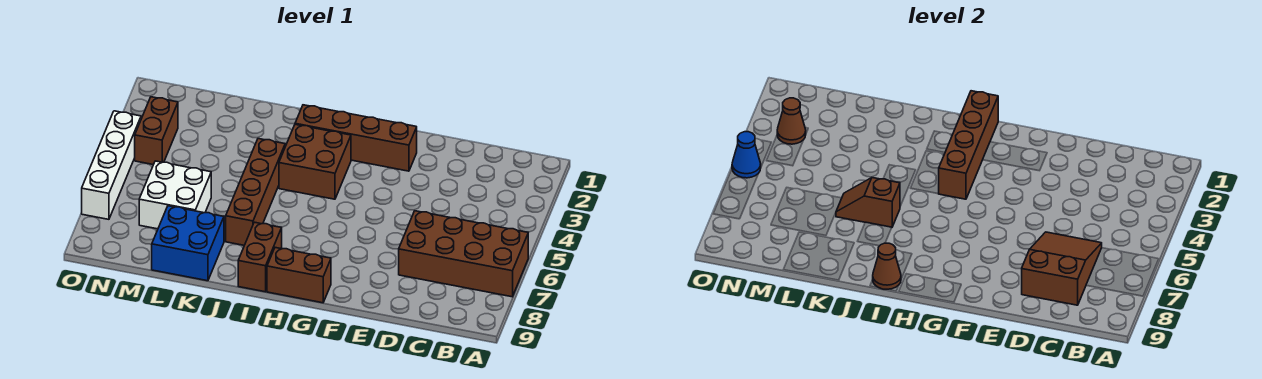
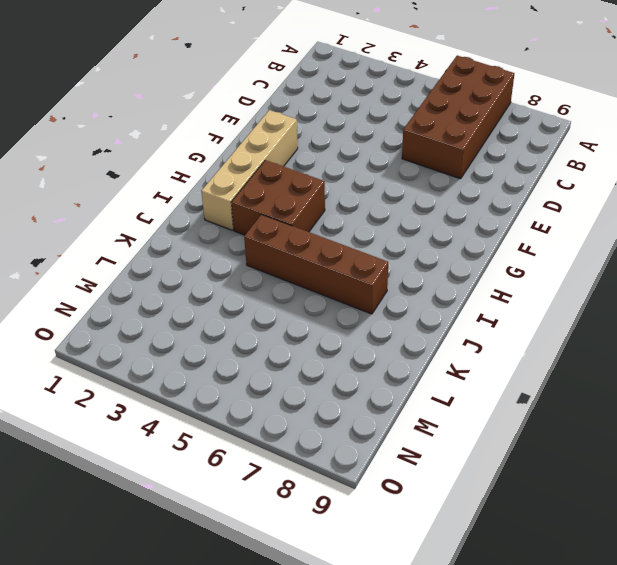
tan 1x4 brick [201,110,298,230] -> brown 1x4 brick [295,105,417,171]
none -> brown 1x2 brick [267,248,331,303]
none -> brown 1x2 brick [238,222,282,292]
none -> blue 2x2 brick [152,206,224,281]

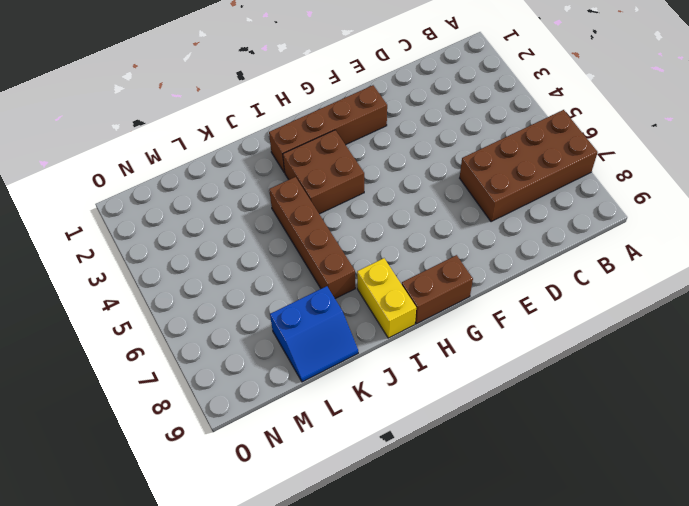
yellow 1x2 brick [357,258,416,338] -> brown 1x2 brick [238,222,282,292]
blue 2x2 slope [270,286,358,382] -> blue 2x2 brick [152,206,224,281]
none -> white 2x2 brick [139,161,211,229]
none -> brown 1x2 brick [135,97,178,165]
none -> white 1x4 brick [82,111,141,219]

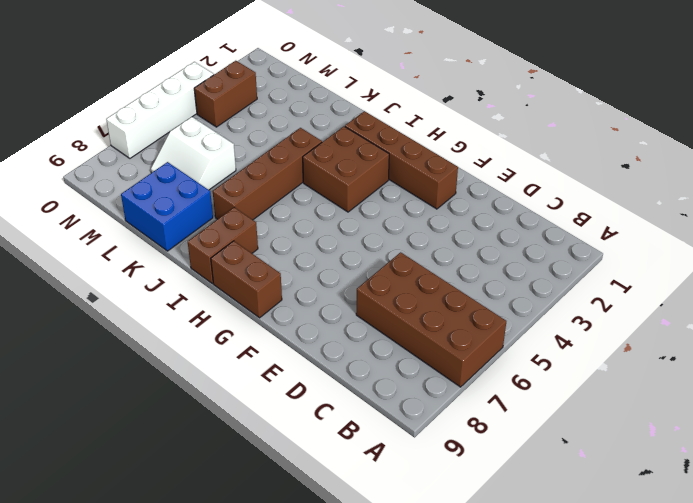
white 2x2 slope [151,117,236,190] -> white 2x2 brick [139,161,211,229]
none -> brown 2x3 slope [1022,232,1102,305]
none -> brown 1x4 brick [939,91,998,199]
none -> brown 1x1 cone [873,243,901,290]

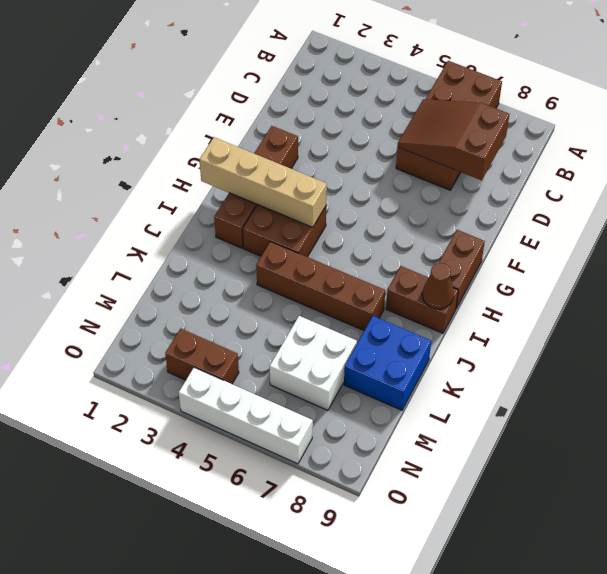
tan 1x4 brick [199,137,327,227] -> brown 1x4 brick [939,91,998,199]
none -> brown 1x2 slope [836,178,900,227]
none -> brown 1x1 cone [777,98,806,144]
none -> blue 1x1 cone [732,132,761,178]

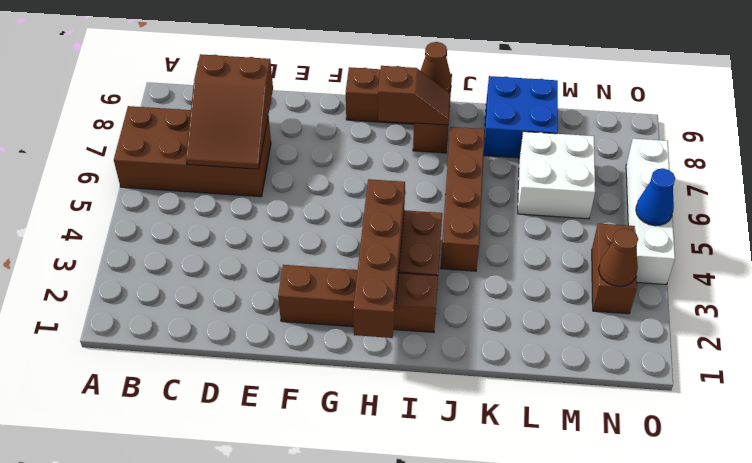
brown 1x2 slope [378,66,451,125] -> brown 1x2 slope moved to [836,178,900,227]

